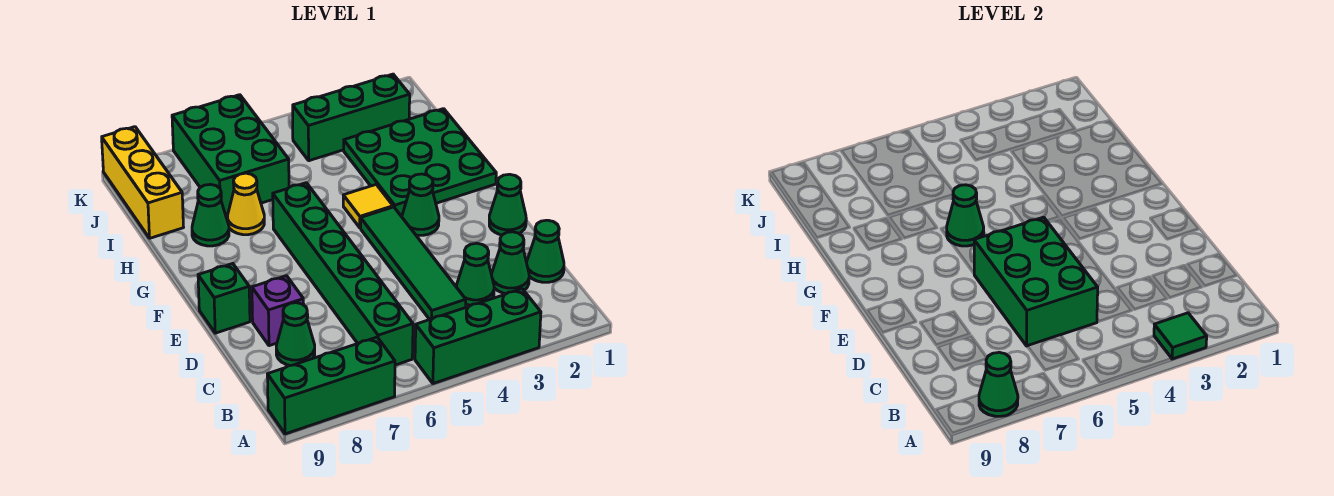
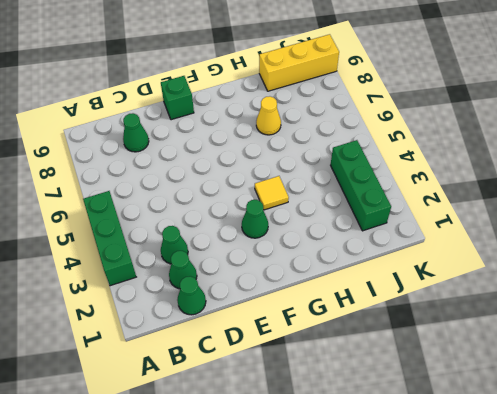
none -> green 1x3 brick [267,337,395,434]
none -> green 1x6 brick [273,183,413,365]
none -> green 1x4 tile [361,207,466,319]

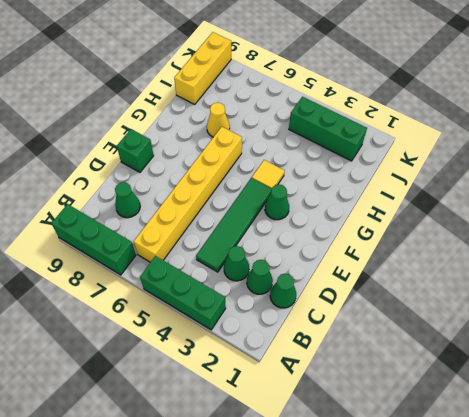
yellow 1x6 brick [134,127,242,262] -> green 1x6 brick [273,183,413,365]
none -> purple 1x1 brick [252,276,304,346]
none -> green 1x1 cone [489,174,526,235]
none -> green 3x3 plate [344,109,496,215]

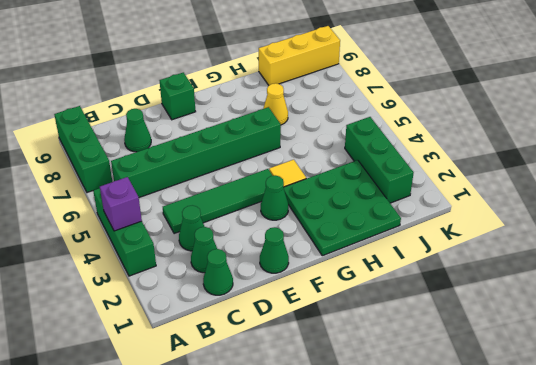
purple 1x1 brick [100,177,142,231] -> purple 1x1 brick moved to [252,276,304,346]
none -> green 1x1 cone [192,184,229,246]
none -> green 2x3 brick [172,95,289,214]
none -> green 1x1 tile [1154,313,1207,359]

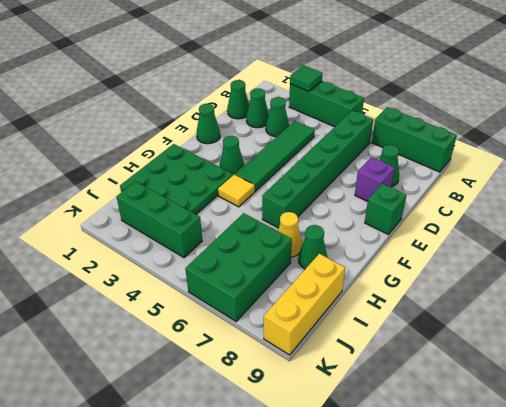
none -> green 1x1 cone [979,352,1018,416]
none -> green 2x3 brick [974,217,1098,346]
none -> green 1x1 cone [947,185,984,246]

